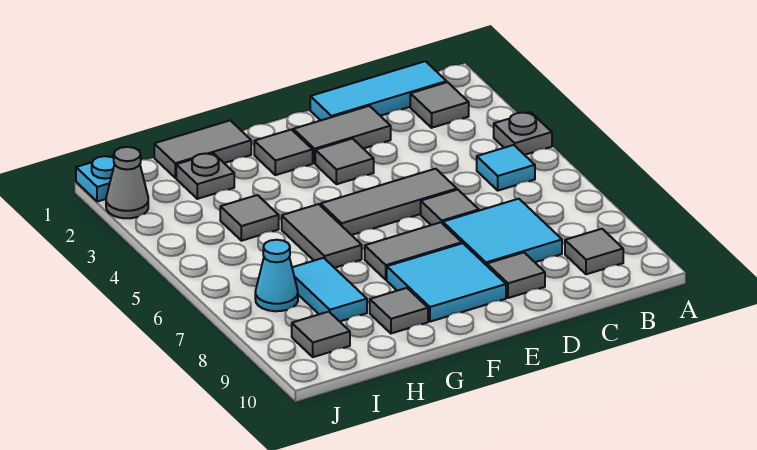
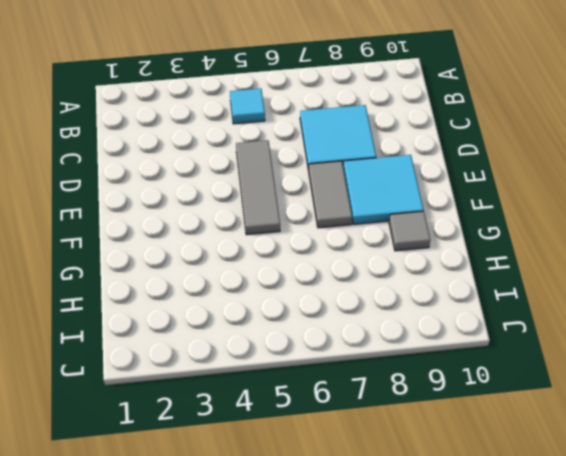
none -> grey 1x1 plate [494,112,552,155]
none -> cyan 1x3 tile [310,61,447,120]
none -> grey 1x1 tile [410,82,469,128]

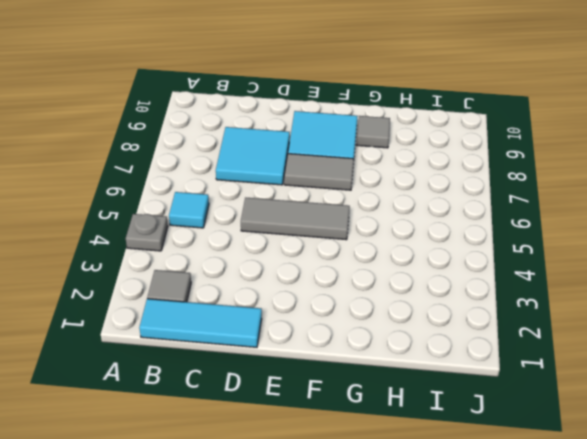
none -> grey 1x1 tile [565,229,623,274]
none -> grey 1x2 tile [293,106,391,163]
none -> grey 1x1 tile [421,190,479,225]

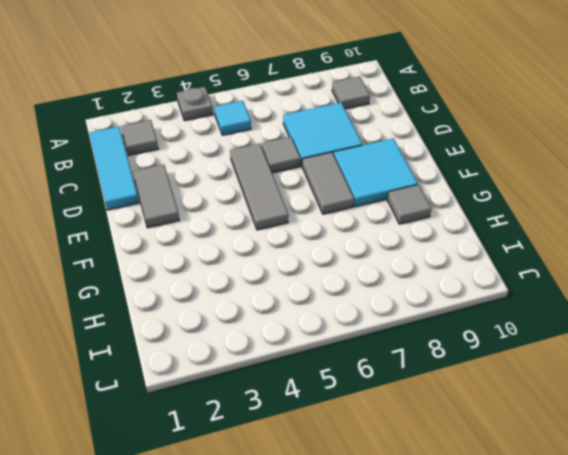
none -> grey 1x1 tile [487,252,545,298]
none -> grey 1x1 tile [315,139,374,184]
none -> grey 1x1 tile [254,130,313,175]

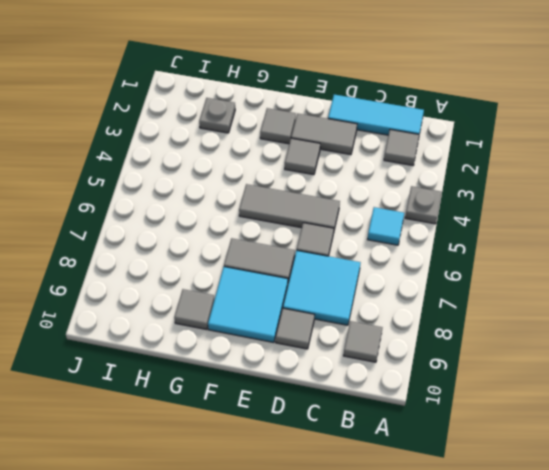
none -> grey 1x2 tile [154,120,251,178]
none -> grey 1x2 tile [282,204,362,268]
none -> grey 1x1 tile [220,195,279,241]

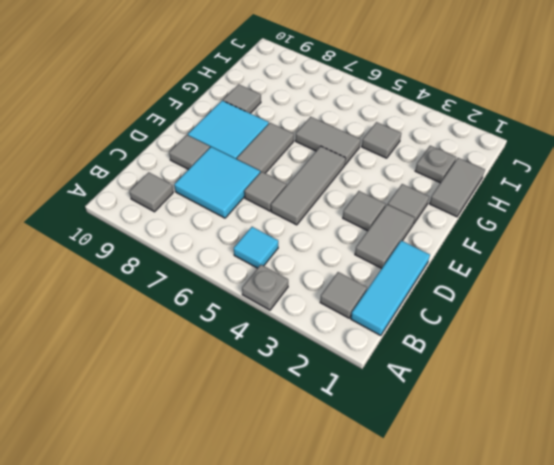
none -> cyan 1x2 tile [292,258,367,321]
none -> cyan 1x1 cone [255,240,298,311]
none -> grey 1x1 tile [292,312,350,357]

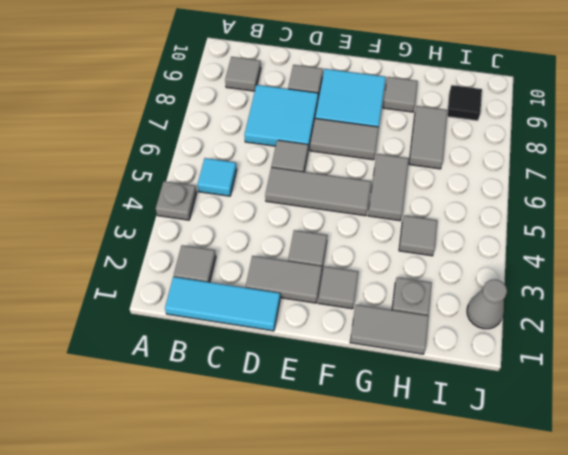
grey 1x2 tile [409,106,447,169] -> cyan 1x2 tile [292,258,367,321]
black 1x1 tile [447,85,482,121] -> grey 1x1 tile [292,312,350,357]
none -> cyan 1x1 cone [255,240,298,311]
none -> cyan 1x1 plate [76,156,114,202]

